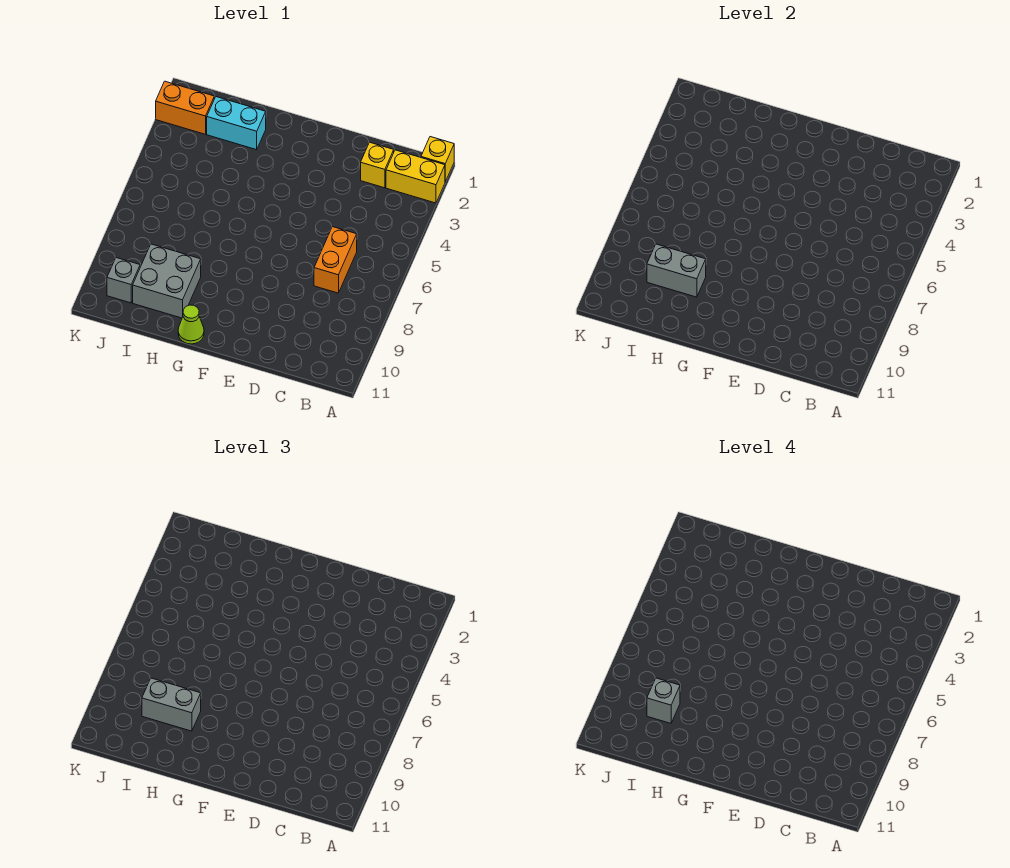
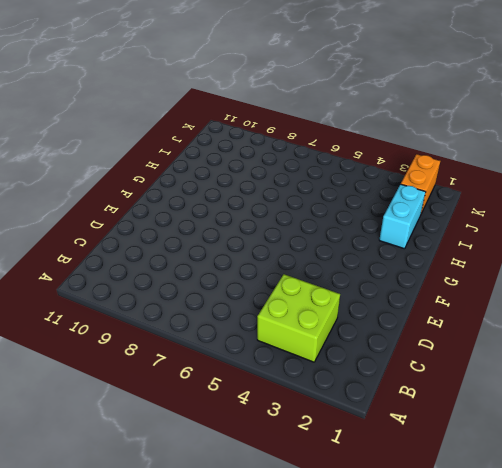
lime 2x2 brick [257,274,340,362] -> none
none -> yellow 1x1 brick [421,137,454,182]
none -> yellow 1x2 brick [386,150,445,203]
none -> yellow 1x1 brick [361,142,394,188]

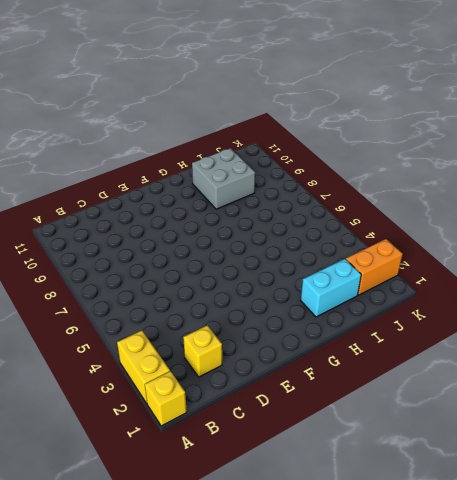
yellow 1x2 brick [117,331,170,403] -> yellow 1x2 brick turned to [386,150,445,203]
none -> orange 1x2 brick [314,227,357,293]
none -> lime 1x1 cone [178,305,204,344]
none -> grey 1x1 brick [107,258,140,303]

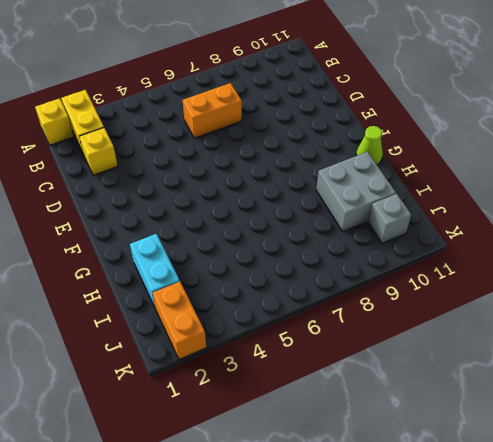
none -> grey 1x2 brick [647,244,706,297]
none -> grey 1x2 brick [142,678,201,731]
none -> grey 1x1 brick [647,678,680,723]

